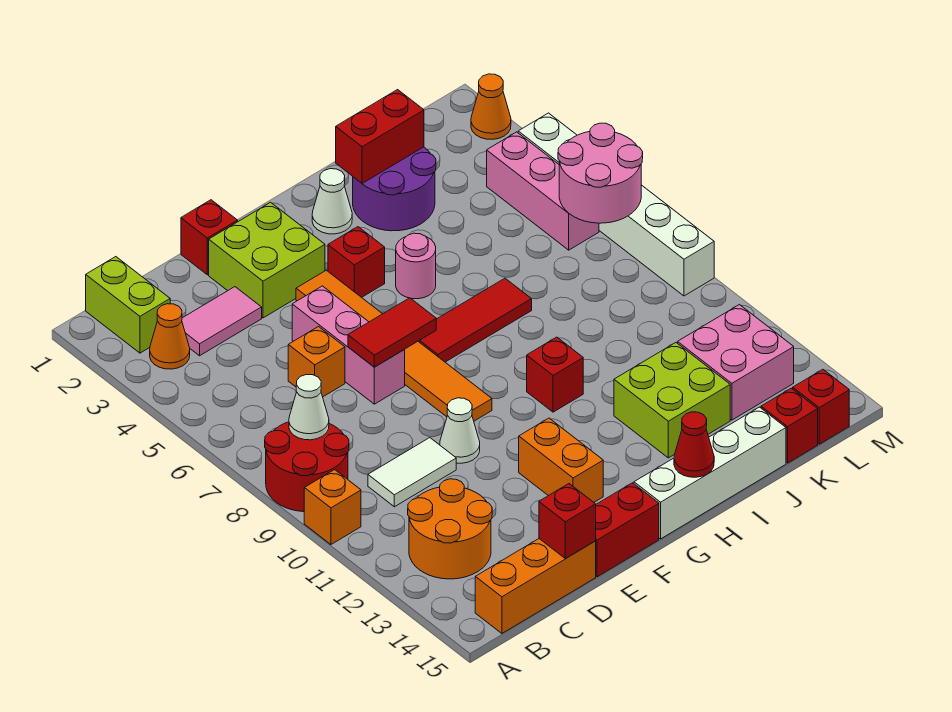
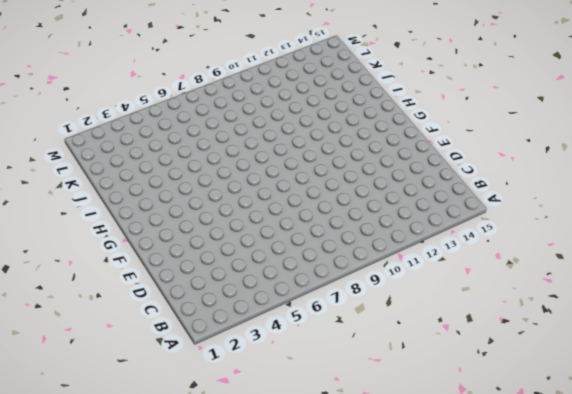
none -> red 2x2 round brick [265,422,349,512]
none -> orange 1x1 brick [304,470,361,544]
none -> lime 1x2 brick [86,257,170,353]
none -> orange 1x1 cone [150,304,190,369]

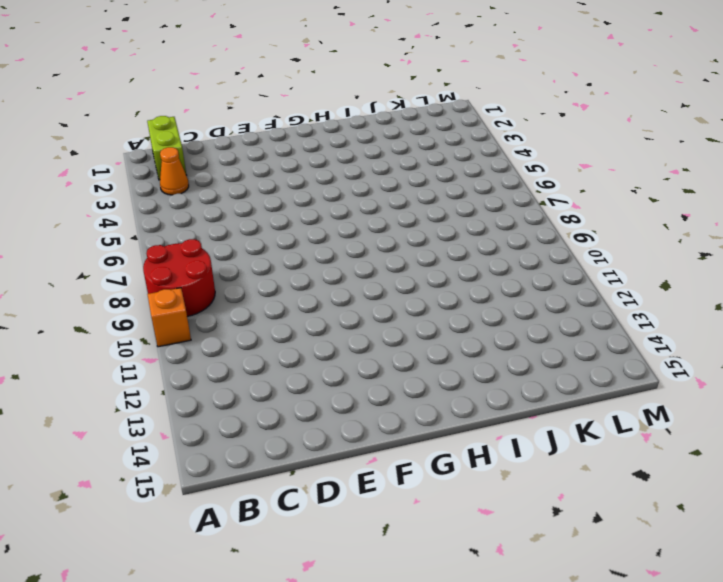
none -> orange 2x2 round brick [408,479,492,579]
none -> orange 1x3 brick [475,539,596,633]
none -> pink 1x2 tile [182,287,262,356]
none -> white 1x2 tile [368,438,456,507]

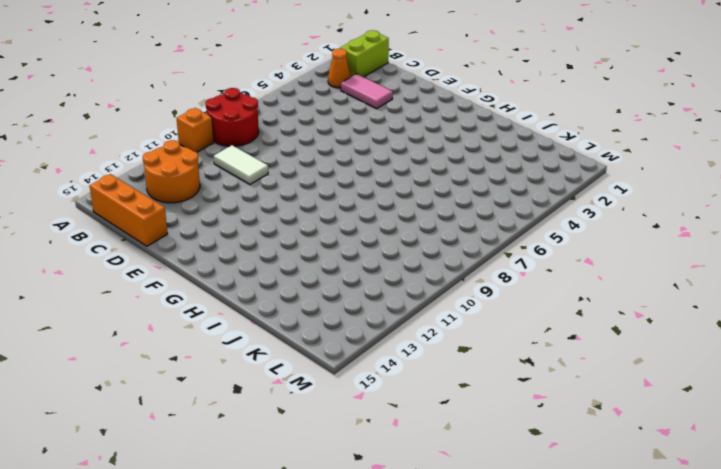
none -> orange 1x1 brick [288,327,345,397]
none -> red 1x1 brick [181,200,238,275]
none -> lime 2x2 brick [209,202,325,318]
none -> pink 1x3 brick [292,286,405,404]

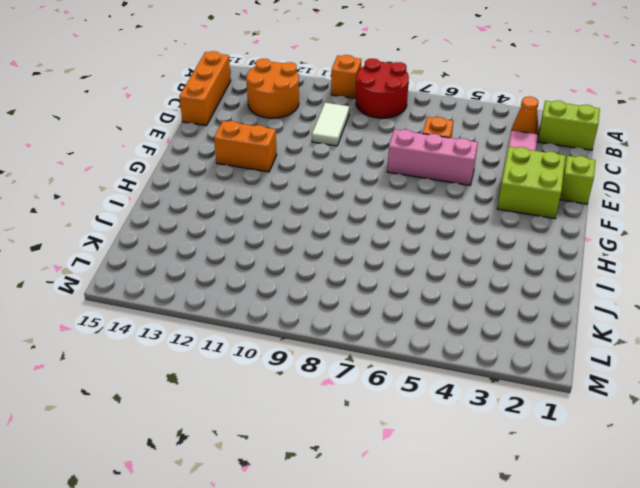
lime 1x1 brick [560,156,596,204] -> red 1x1 brick [181,200,238,275]
none -> white 1x1 cone [440,398,480,463]
none -> red 1x2 brick [596,483,659,577]
none -> orange 1x6 tile [296,270,492,421]
none -> red 1x1 brick [328,227,385,297]

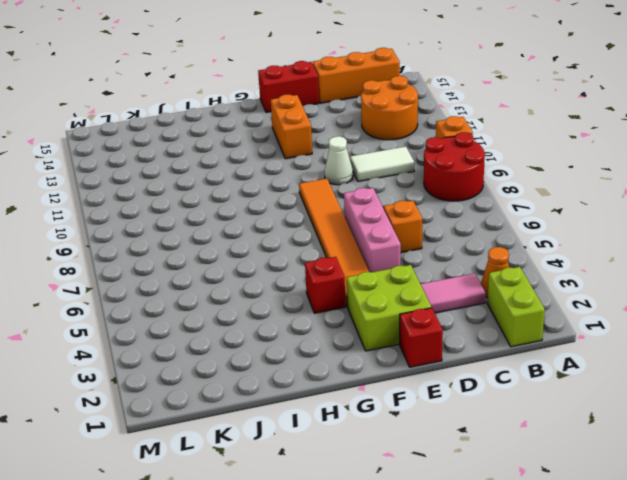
none -> red 1x3 tile [418,278,532,362]
none -> white 1x4 brick [634,407,786,539]
none -> white 1x1 cone [312,169,352,234]
none -> pink 1x1 round brick [396,233,436,299]

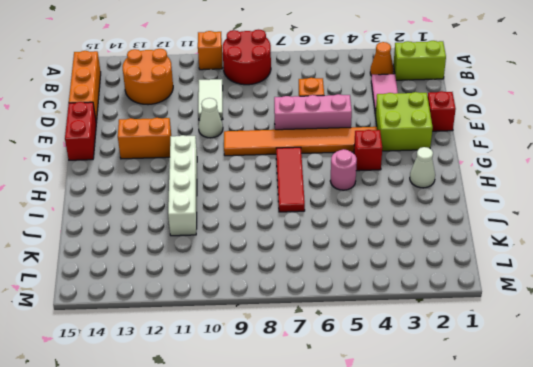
white 1x4 brick [168,135,197,236] -> white 1x4 brick moved to [634,407,786,539]
none -> red 1x1 brick [527,337,583,412]
none -> purple 2x2 round brick [353,147,436,231]
none -> lime 2x2 brick [614,343,730,458]
none -> pink 2x2 brick [678,305,794,420]

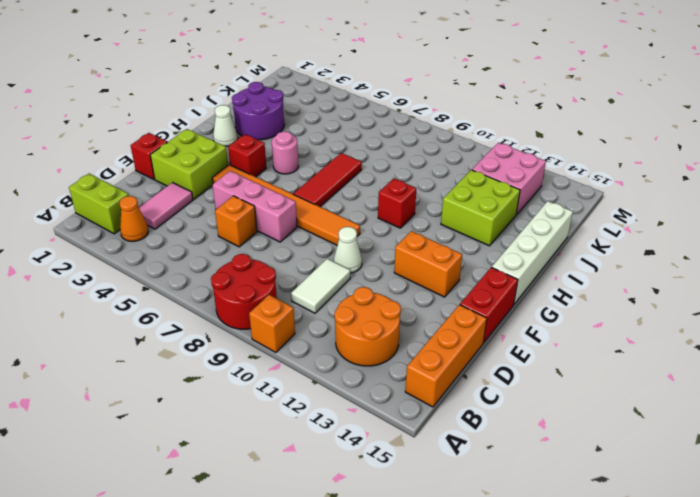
none -> red 1x1 brick [761,388,818,463]
none -> pink 1x3 brick [487,132,599,250]
none -> red 1x1 brick [793,369,849,444]
none -> orange 1x1 cone [471,74,511,139]

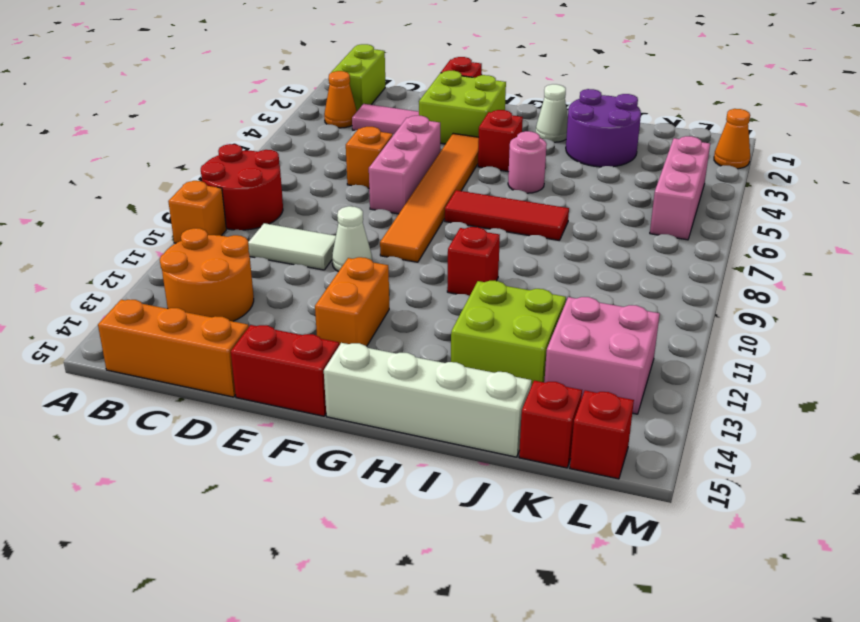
none -> white 1x6 brick [518,113,714,296]
none -> white 1x1 cone [289,375,329,440]
none -> red 1x1 brick [539,484,596,559]
none -> red 1x2 tile [348,298,436,367]

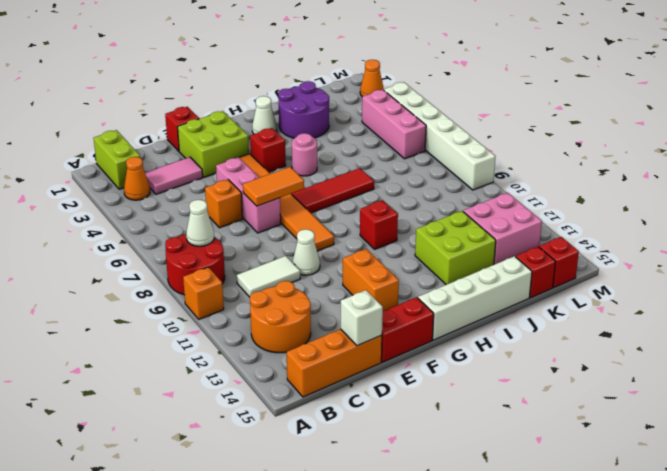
white 1x1 brick [341,290,383,346] -> red 1x1 brick [539,484,596,559]
orange 1x2 tile [243,167,304,206] -> red 1x2 tile [348,298,436,367]
none -> red 1x1 cone [674,412,714,477]
none -> red 1x2 brick [336,90,424,183]
none -> pink 2x2 round brick [558,123,643,223]

